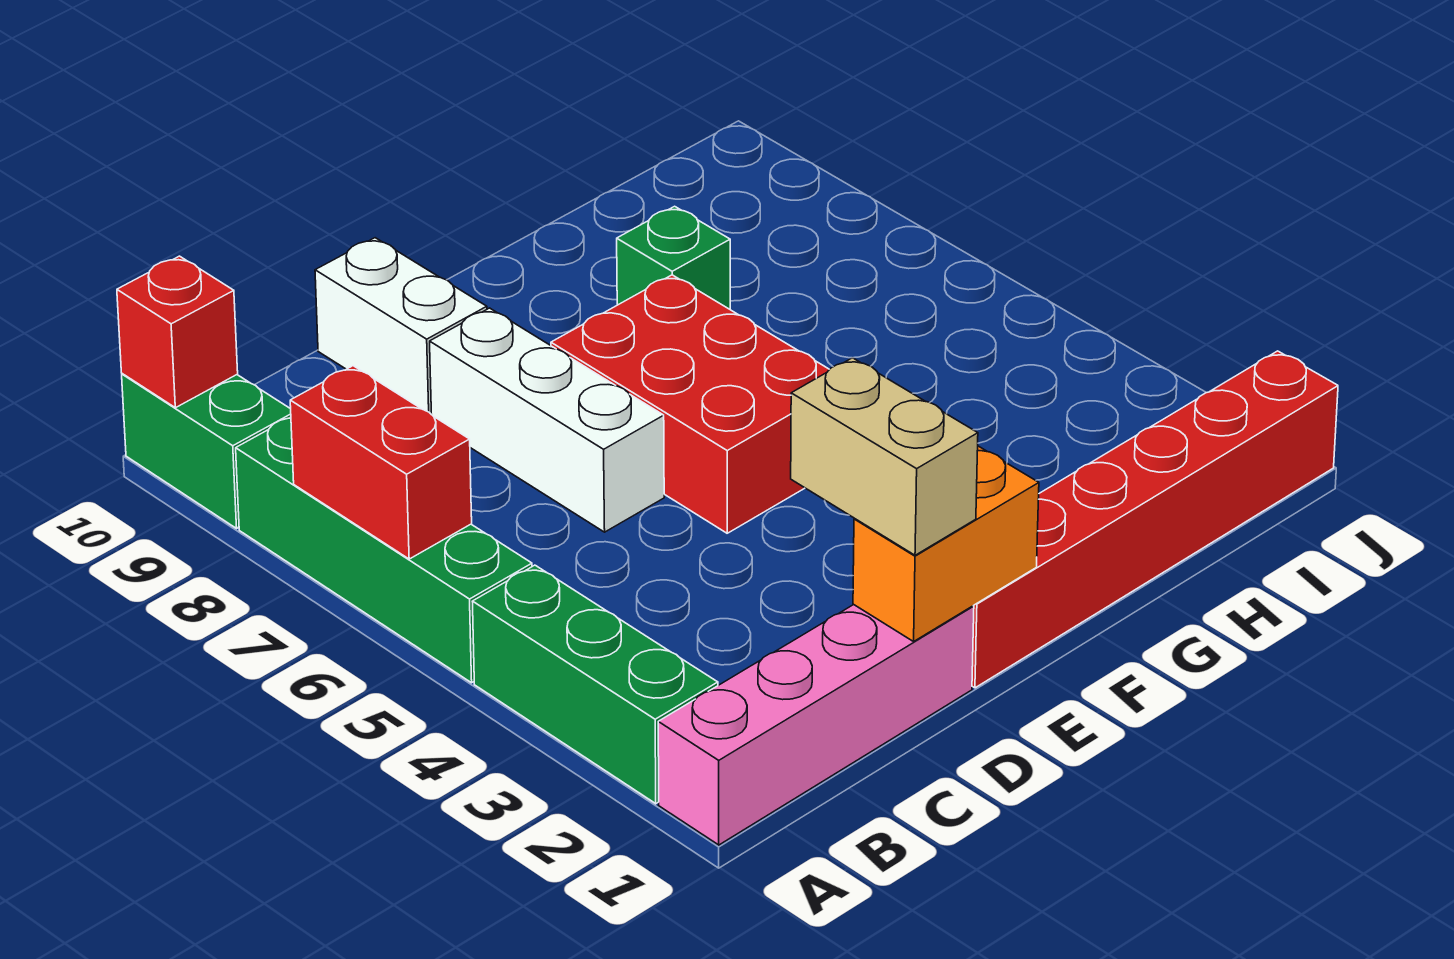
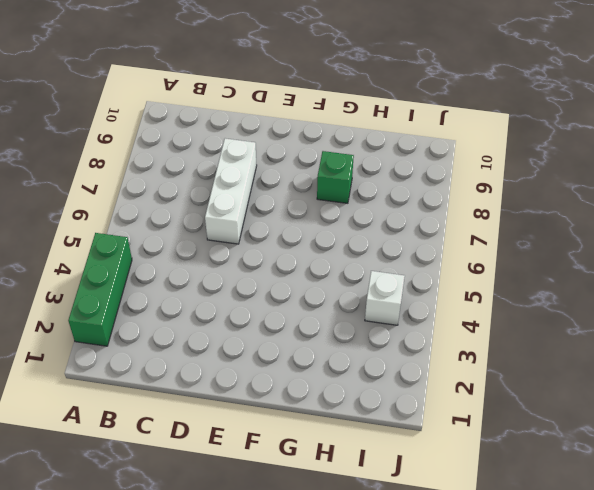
white 1x1 brick [365,271,405,325] -> none
none -> pink 1x4 brick [658,605,974,845]
none -> green 1x4 brick [236,417,532,683]
none -> green 1x2 brick [122,374,291,528]

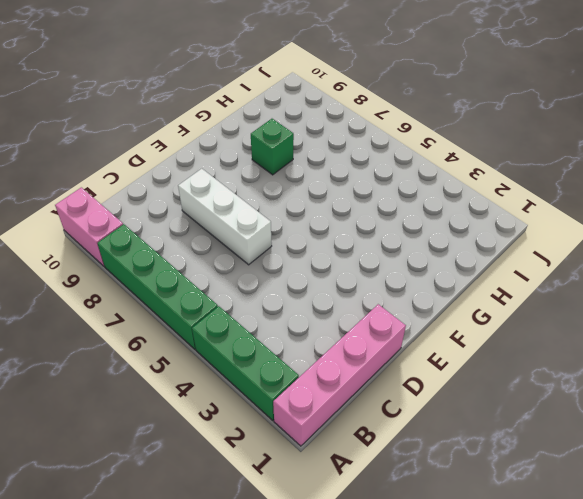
pink 1x2 brick [55,187,123,266] -> green 1x2 brick [122,374,291,528]
none -> white 1x2 brick [315,238,487,414]
none -> red 1x6 brick [972,351,1338,688]
none -> red 2x3 brick [551,275,829,533]

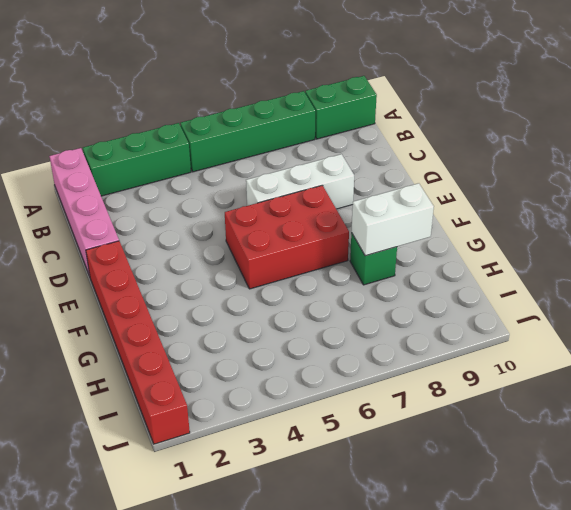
white 1x2 brick [351,183,434,256] -> white 1x2 brick moved to [315,238,487,414]
none -> red 1x2 brick [290,366,472,559]
none -> red 1x1 brick [117,256,238,408]
none -> orange 1x2 brick [853,446,1039,641]

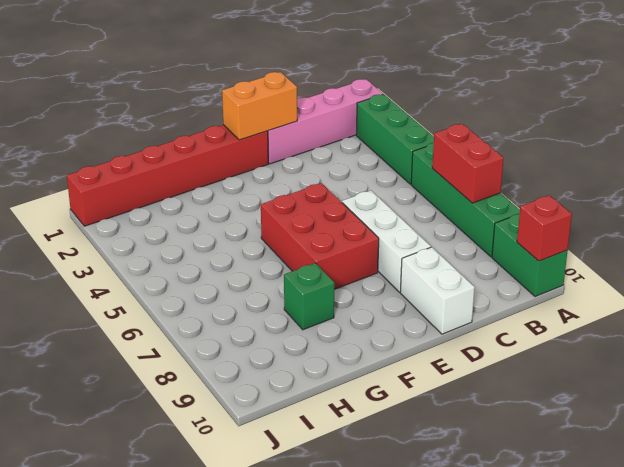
none -> tan 1x2 brick [791,358,978,555]

